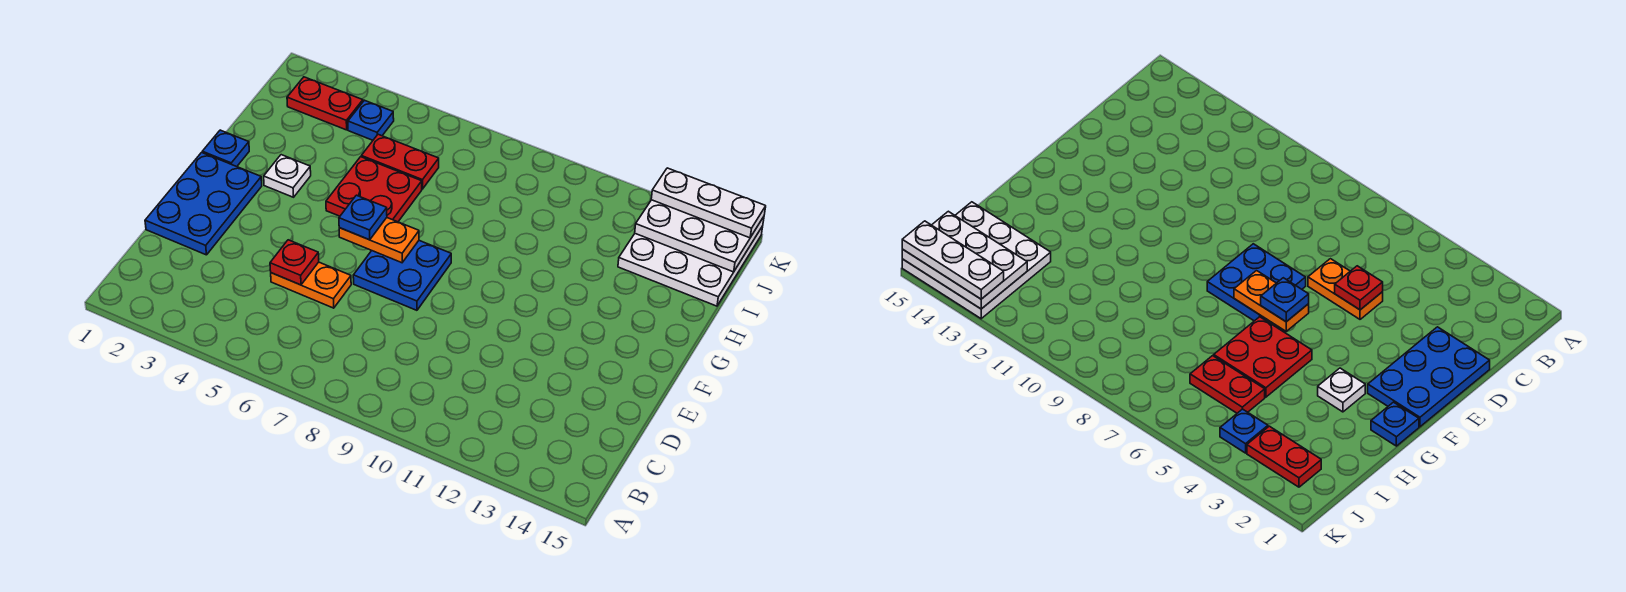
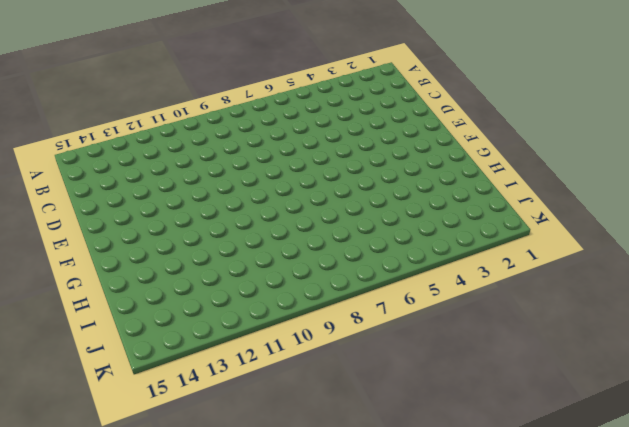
none -> blue 2x3 plate [145,153,262,255]
none -> orange 1x2 plate [271,262,351,308]
none -> blue 2x2 plate [353,241,451,310]

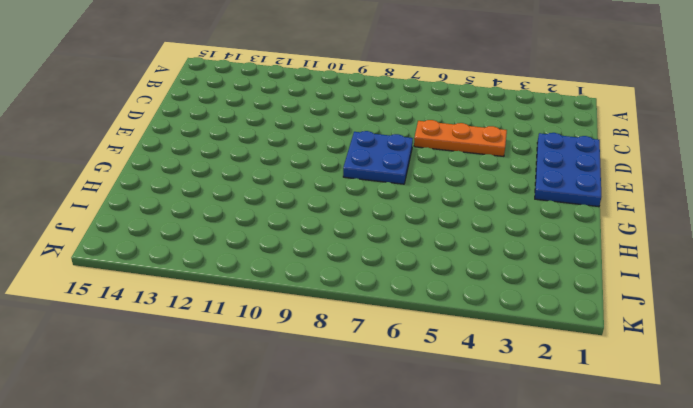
orange 1x3 plate [414,120,507,156] -> orange 1x2 plate [271,262,351,308]
none -> blue 1x1 plate [202,130,249,167]
none -> white 1x1 plate [264,155,311,197]
none -> red 2x2 plate [326,157,422,222]

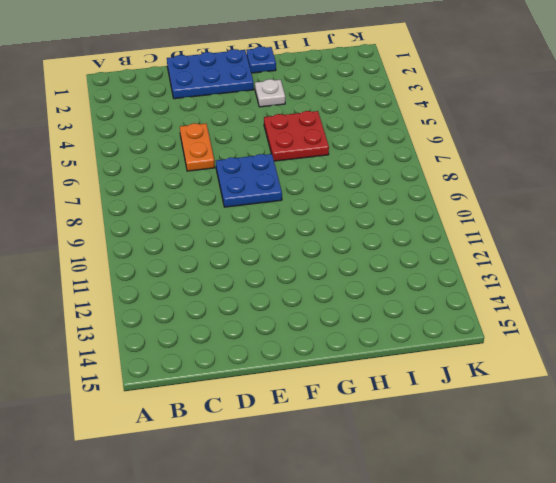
none -> red 1x2 plate [361,134,439,189]
none -> white 3x3 plate [618,226,763,306]
none -> red 1x2 plate [287,77,363,130]

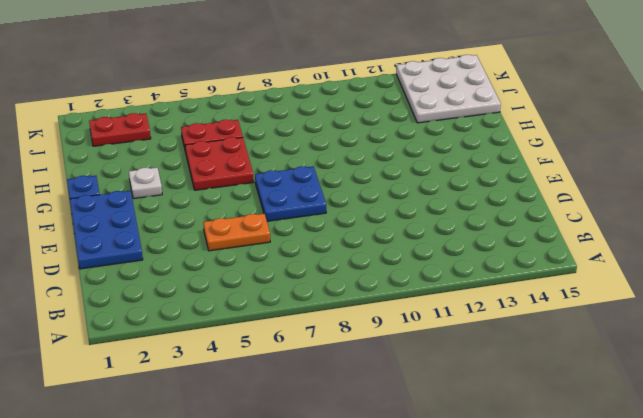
none -> blue 1x1 plate [348,100,394,140]
none -> red 1x1 plate [270,240,319,285]
none -> orange 1x2 plate [339,218,419,263]

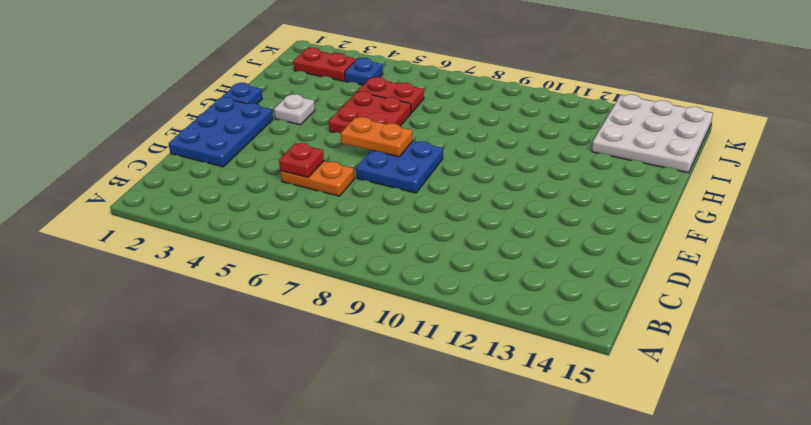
none -> white 2x3 plate [635,200,764,272]
none -> blue 1x1 plate [339,195,387,240]
none -> white 1x3 plate [651,168,766,238]

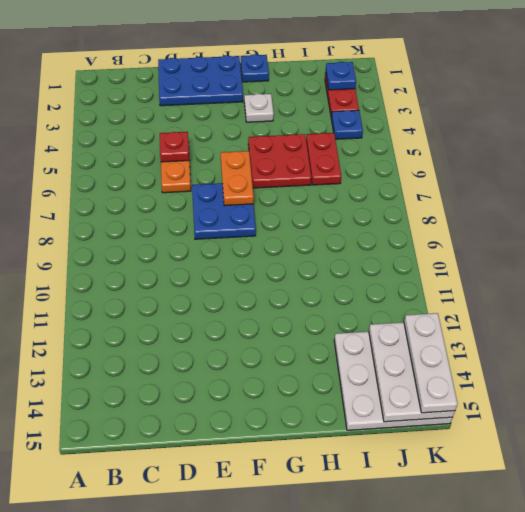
blue 1x1 plate [326,62,356,90] -> blue 1x1 plate moved to [339,195,387,240]

